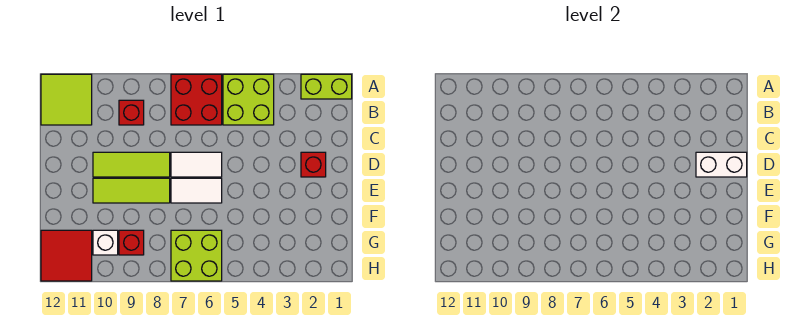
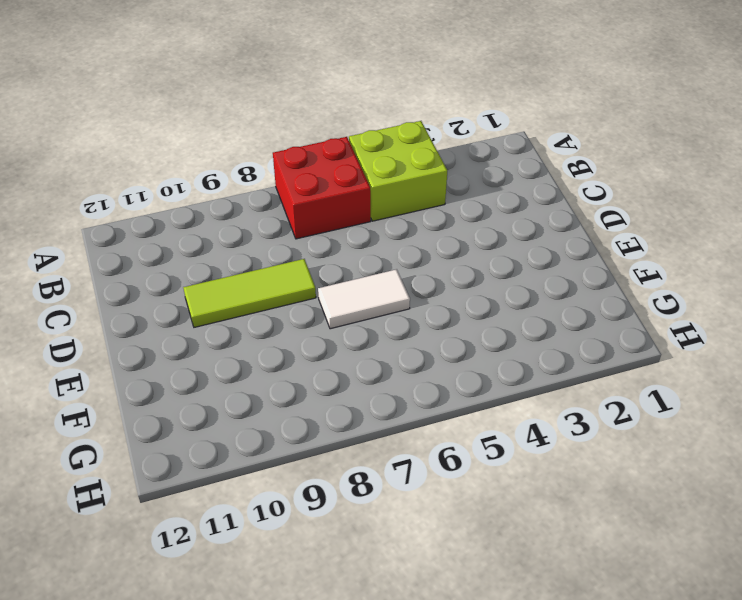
none -> lime 1x2 brick [301,74,352,99]
none -> lime 2x2 tile [41,74,92,125]
none -> red 1x1 brick [119,100,144,125]

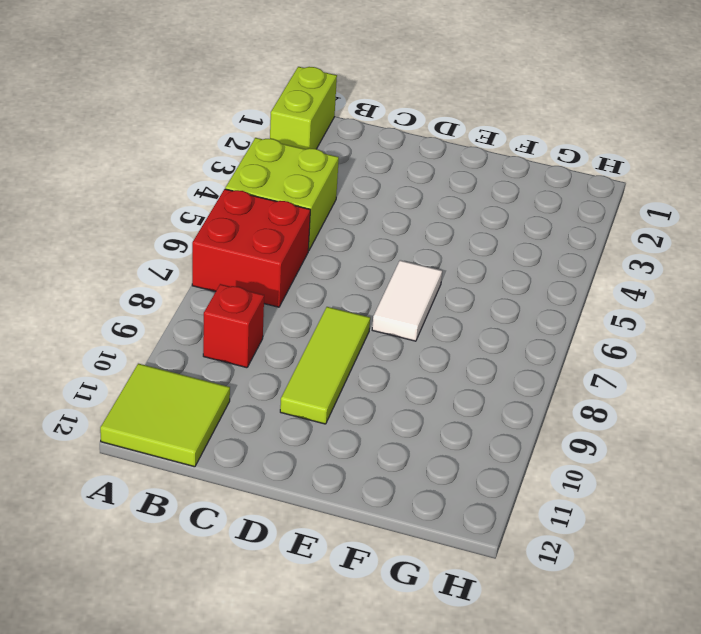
none -> red 1x1 brick [301,152,326,177]
none -> white 1x2 tile [171,152,222,177]
none -> lime 1x3 tile [93,178,170,203]

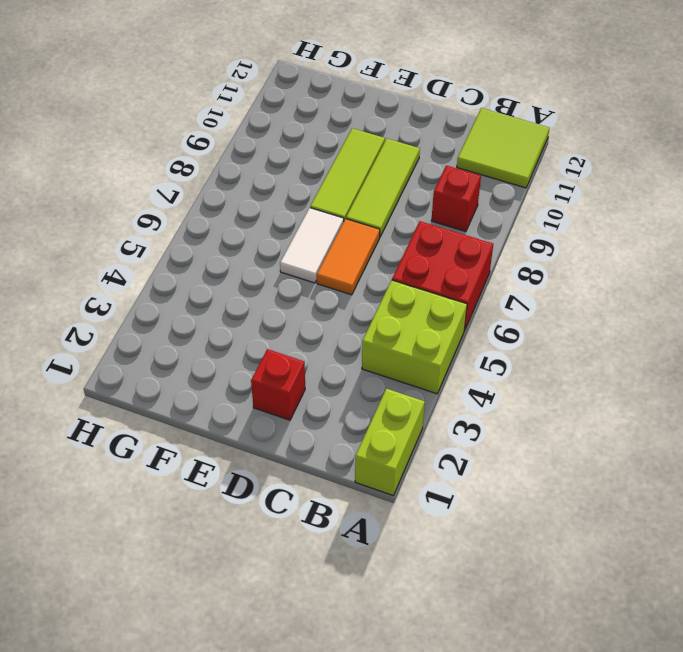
orange 1x2 tile [317,219,380,295] -> white 1x2 tile [171,152,222,177]
none -> lime 2x2 brick [171,230,222,281]
none -> red 1x1 brick [119,230,144,255]
none -> white 1x1 brick [93,230,118,255]

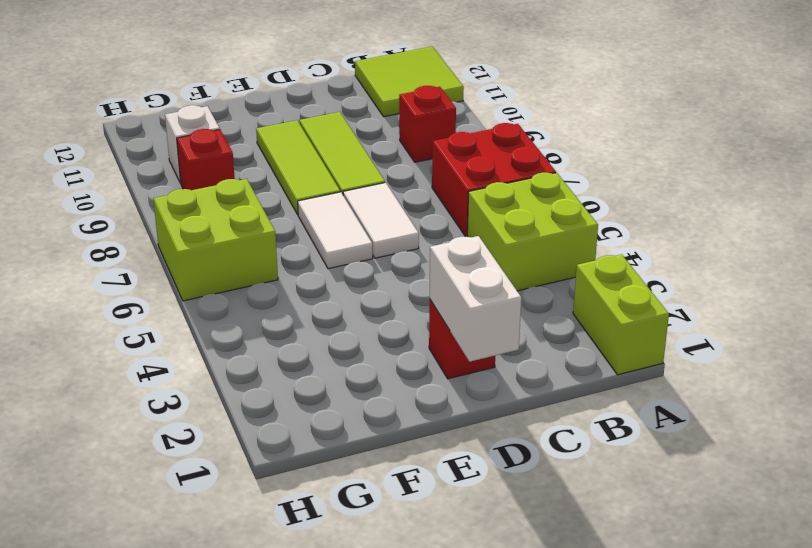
none -> red 2x2 tile [41,230,92,281]

